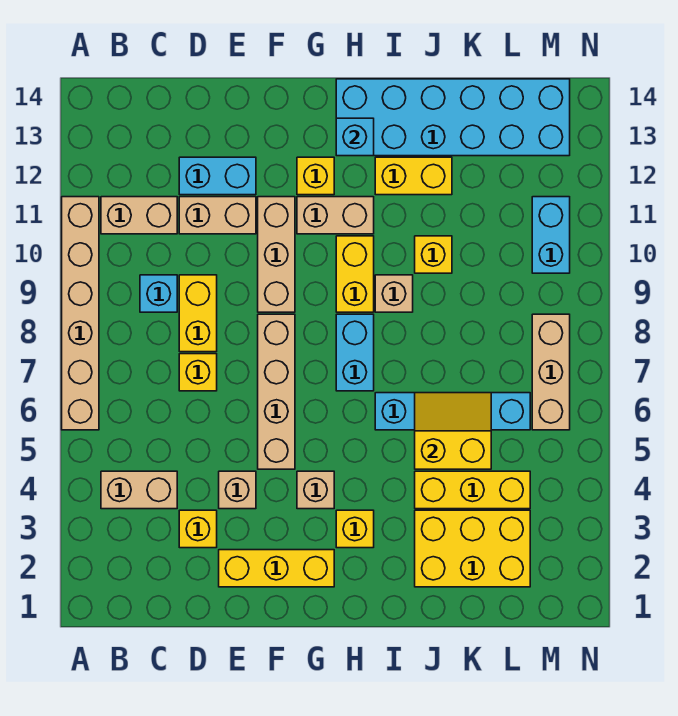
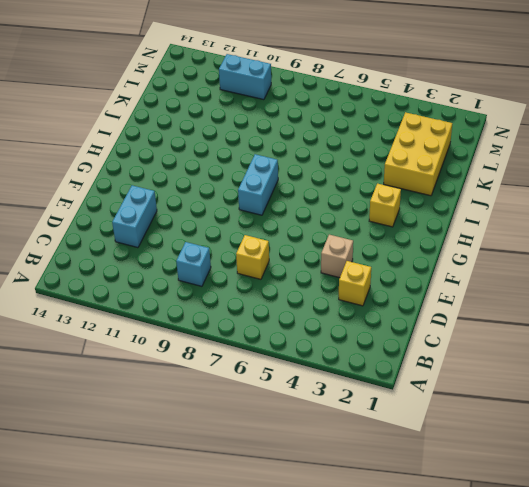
cyan 1x2 brick [238,154,278,215] -> cyan 1x2 brick turned to [336,314,374,391]
none -> tan 1x6 brick [62,197,99,430]
none -> tan 1x2 brick [101,471,177,509]
none -> tan 1x2 brick [101,197,177,234]
none -> yellow 1x2 brick [179,275,217,352]

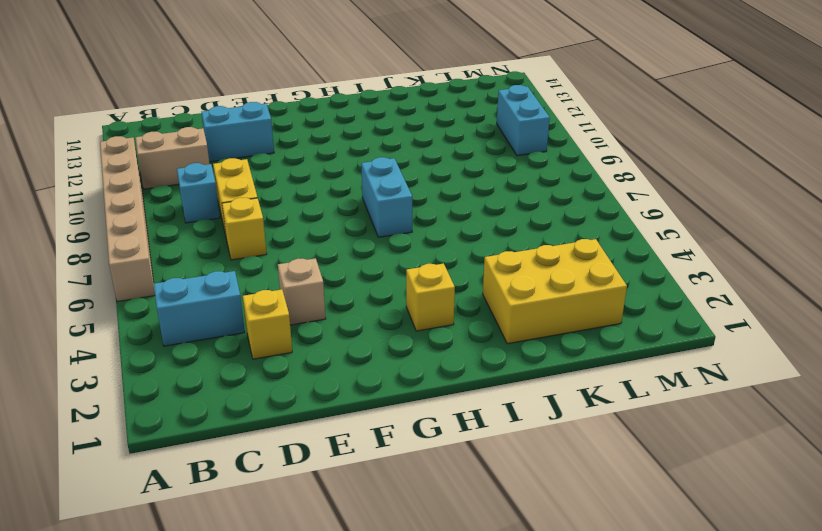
cyan 1x2 brick [154,271,245,346] -> tan 1x2 brick [101,471,177,509]
none -> tan 1x2 brick [179,197,256,234]
none -> yellow 1x3 brick [219,550,334,587]
none -> tan 1x4 brick [258,314,295,469]
none -> tan 1x3 brick [258,197,295,312]

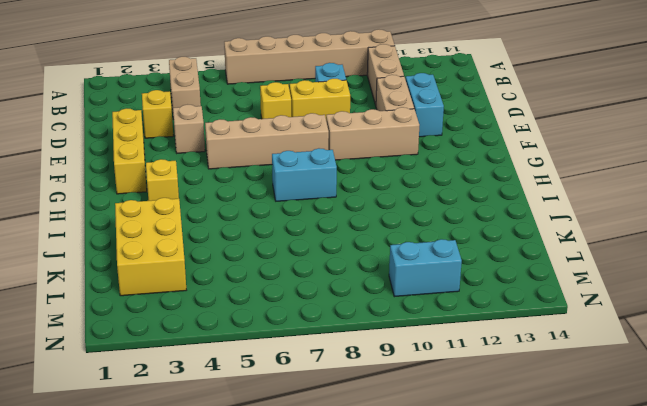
none -> tan 1x1 brick [297,471,334,509]
none -> tan 1x2 brick [297,197,374,234]
none -> yellow 1x1 brick [297,157,334,195]
none -> yellow 1x2 brick [336,236,374,312]

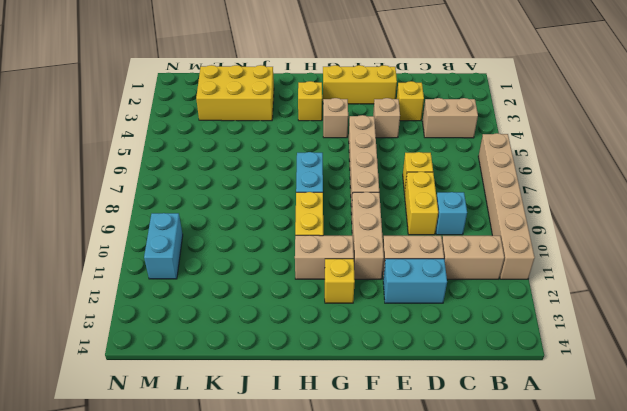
none -> cyan 2x6 brick [336,79,570,156]
none -> cyan 1x4 brick [375,393,530,430]
none -> tan 1x1 brick [375,275,413,312]
none -> yellow 1x2 brick [375,157,452,195]

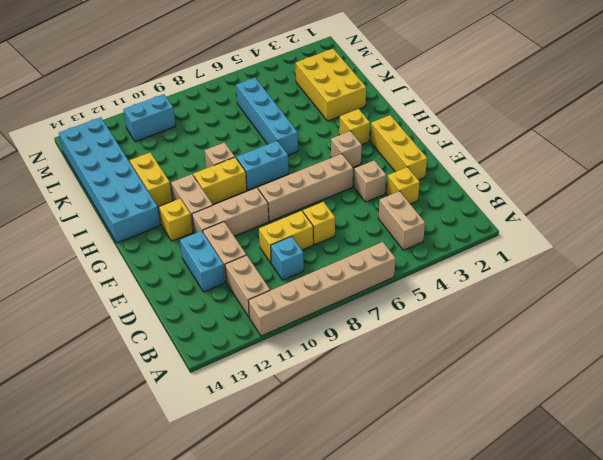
none -> yellow 1x3 brick [415,471,530,509]
none -> yellow 1x1 brick [415,236,452,273]
none -> tan 1x3 brick [532,314,570,430]
none -> cyan 1x1 brick [336,118,374,156]

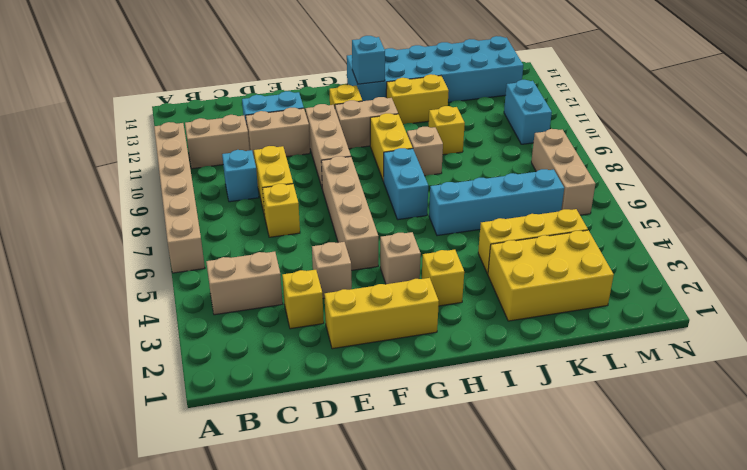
none -> yellow 2x2 slope [415,393,491,469]

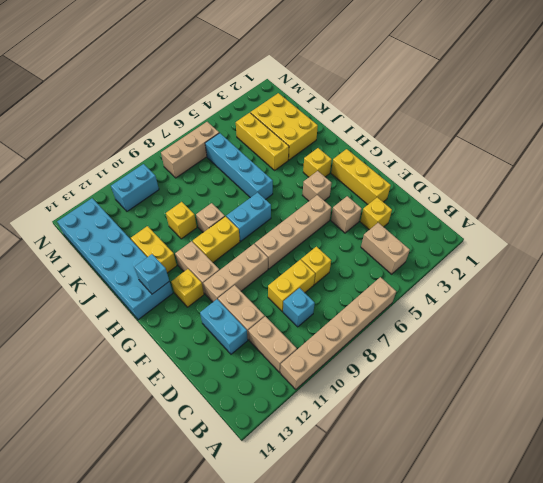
none -> yellow 2x2 slope [415,393,491,469]

